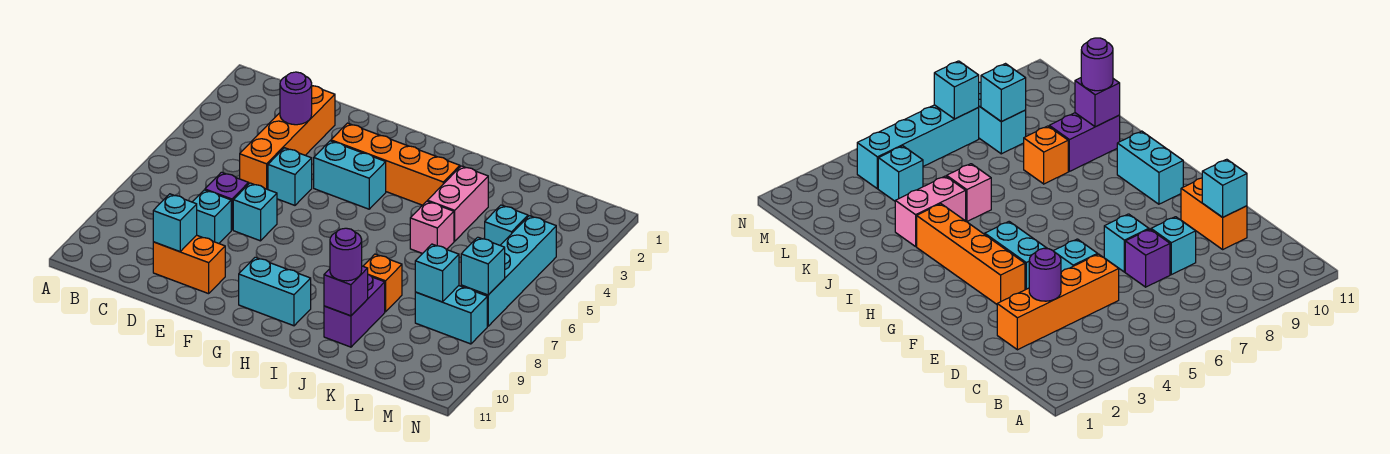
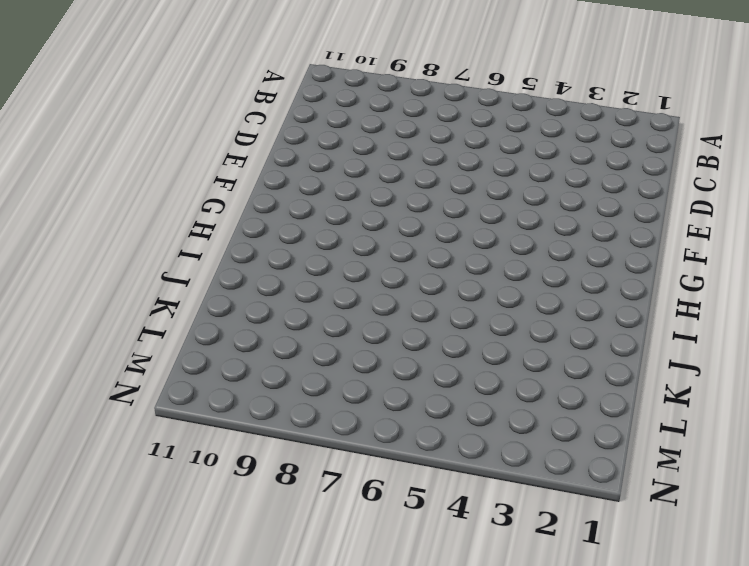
none -> orange 1x4 brick [240,86,335,190]
none -> purple 1x1 brick [205,172,249,230]
none -> cyan 1x1 brick [193,190,231,243]

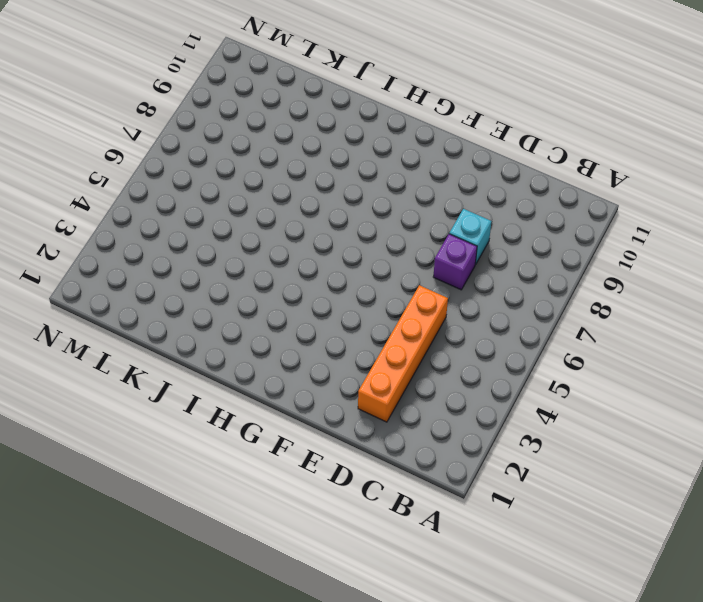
none -> orange 1x2 brick [153,235,225,294]
none -> cyan 1x1 brick [268,148,312,205]
none -> cyan 1x1 brick [233,183,277,241]

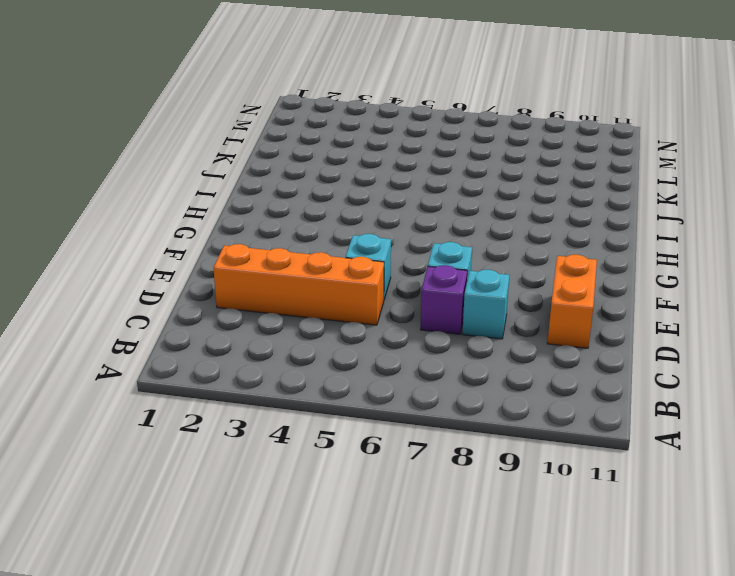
none -> orange 1x4 brick [331,123,460,205]
none -> cyan 1x2 brick [314,141,386,209]
none -> cyan 1x2 brick [239,257,311,326]

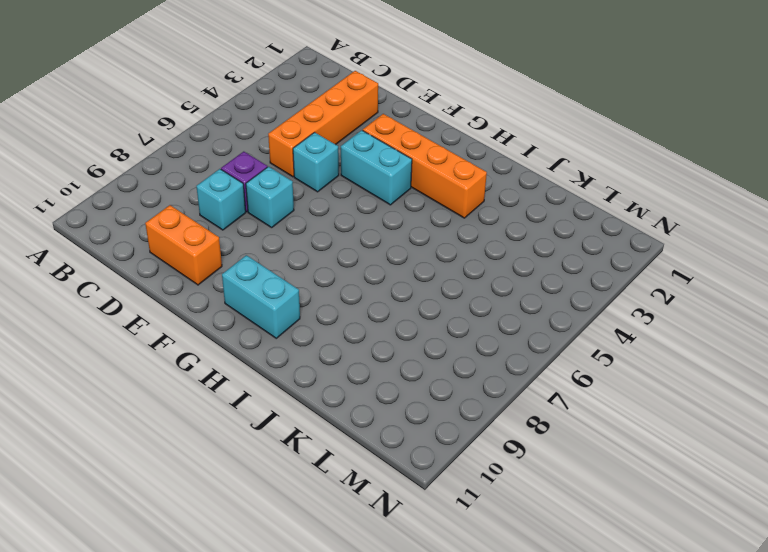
none -> pink 1x2 brick [428,166,488,241]
none -> pink 1x1 brick [410,201,454,254]
none -> orange 1x1 brick [363,254,402,312]

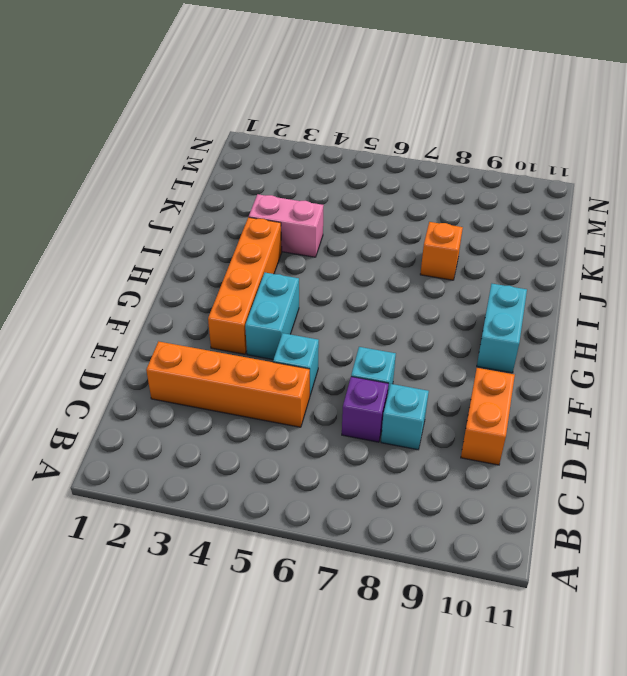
none -> pink 1x1 brick [410,201,454,254]
none -> purple 1x2 brick [324,274,385,347]
none -> cyan 1x1 brick [485,205,528,245]

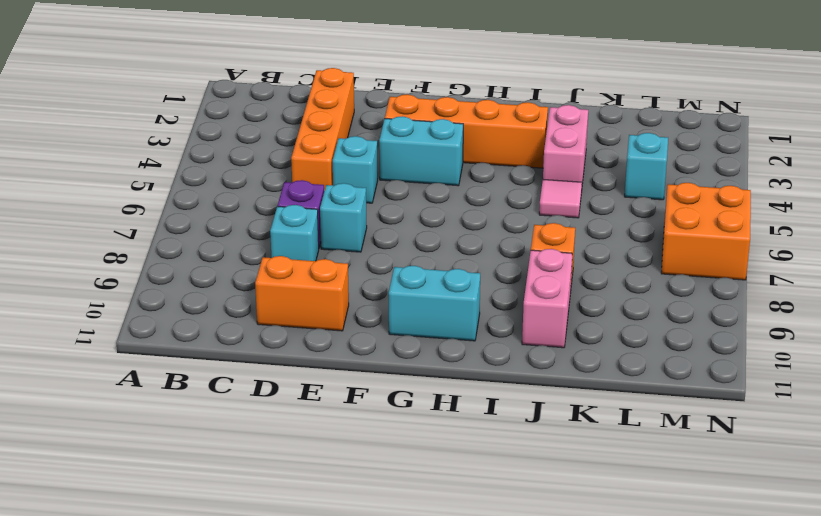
pink 1x1 tile [539,180,582,218] -> pink 1x1 brick [410,201,454,254]
pink 1x2 brick [522,249,572,348] -> purple 1x2 brick [324,274,385,347]
orange 2x2 brick [661,183,751,280] -> cyan 1x4 brick [461,216,556,326]
none -> cyan 1x2 brick [415,286,487,344]
none -> purple 1x1 round brick [280,72,312,125]
none -> cyan 1x1 brick [153,194,197,252]

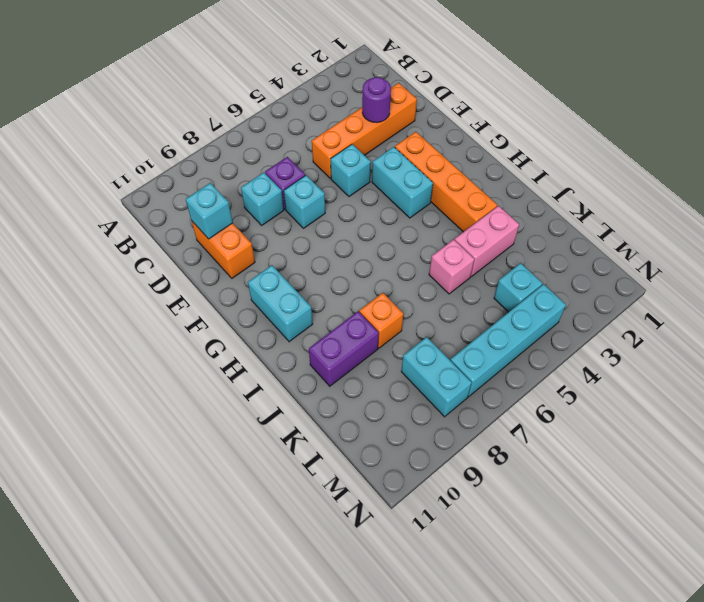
none -> purple 1x1 brick [324,266,368,316]
none -> cyan 1x1 brick [415,244,459,302]
none -> cyan 1x1 brick [461,237,505,295]

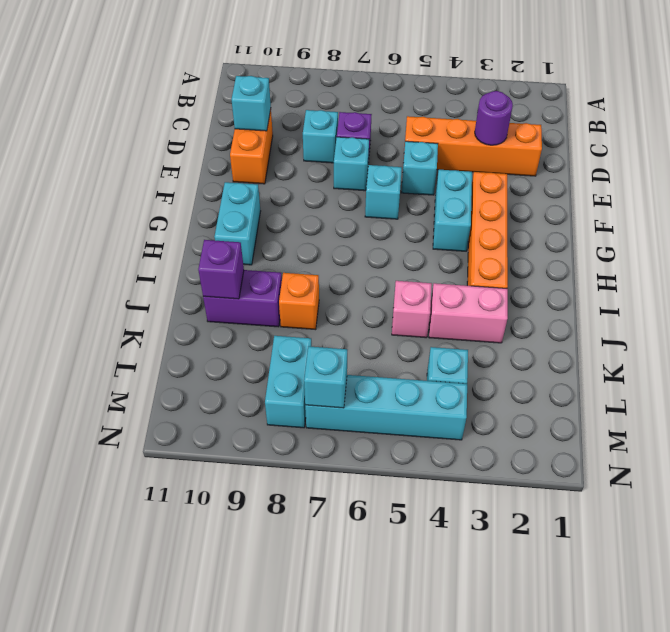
cyan 1x1 brick [365,165,402,219] -> cyan 1x1 brick moved to [415,244,459,302]
none -> purple 1x1 round brick [330,228,362,281]

